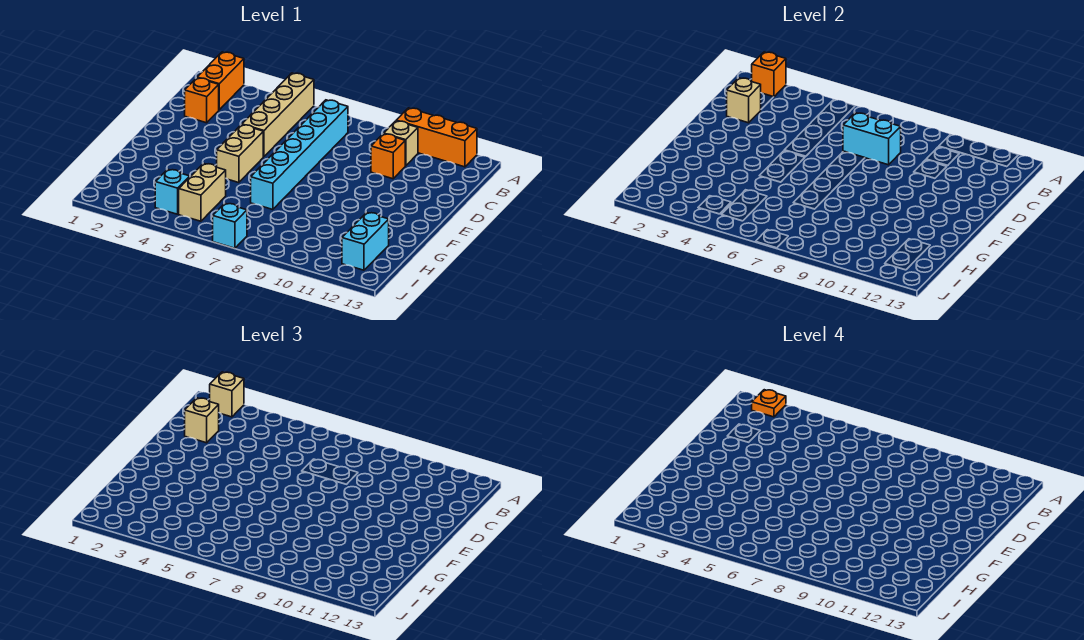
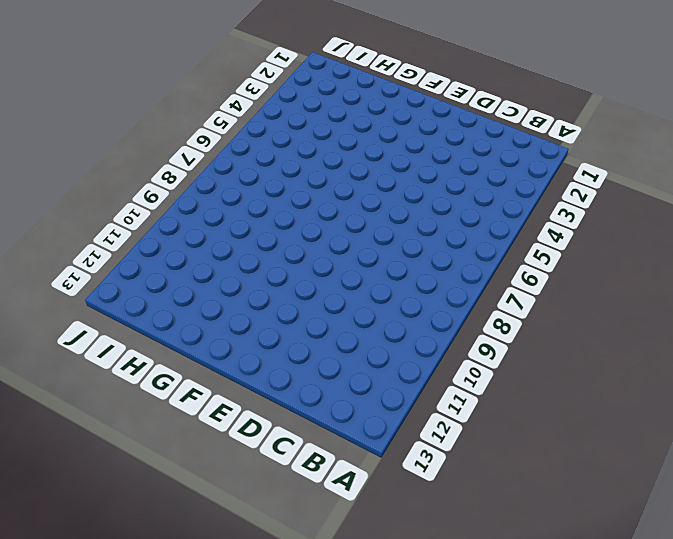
none -> orange 1x2 brick [197,52,244,110]
none -> tan 1x4 brick [242,73,314,157]
none -> orange 1x3 brick [396,108,477,167]

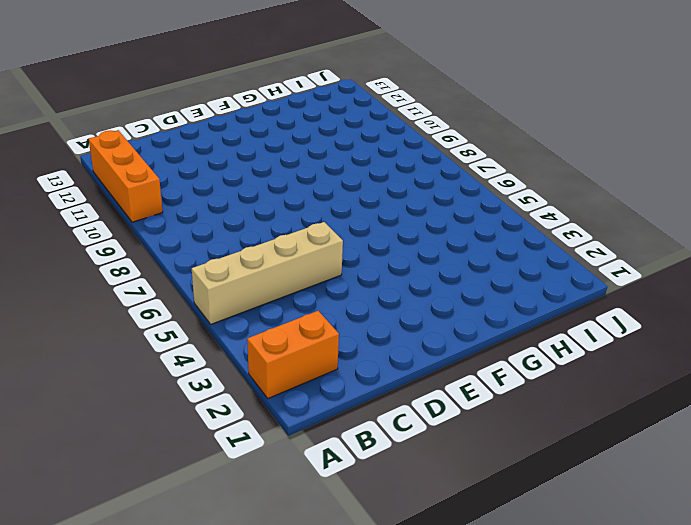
none -> cyan 1x6 brick [251,100,348,210]
none -> tan 1x1 brick [384,121,418,166]
none -> orange 1x1 brick [185,78,219,123]

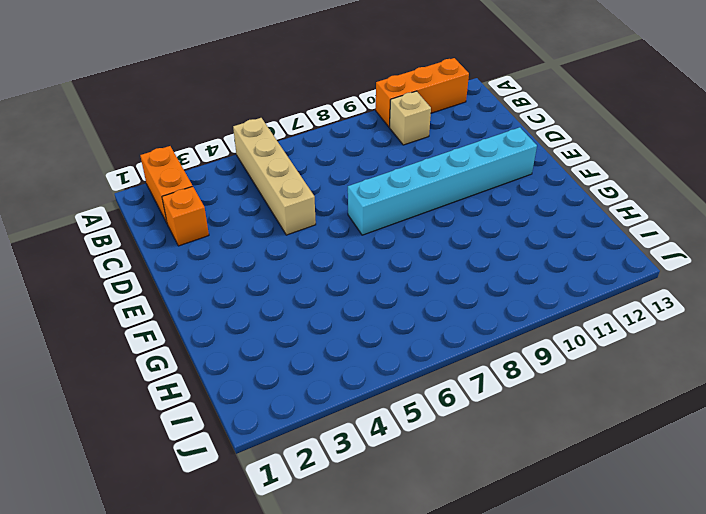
cyan 1x6 brick [348,127,537,235] -> cyan 1x6 brick turned to [251,100,348,210]
none -> orange 1x1 brick [371,134,405,179]
none -> tan 1x2 brick [217,125,263,183]
none -> tan 1x2 brick [179,163,226,221]

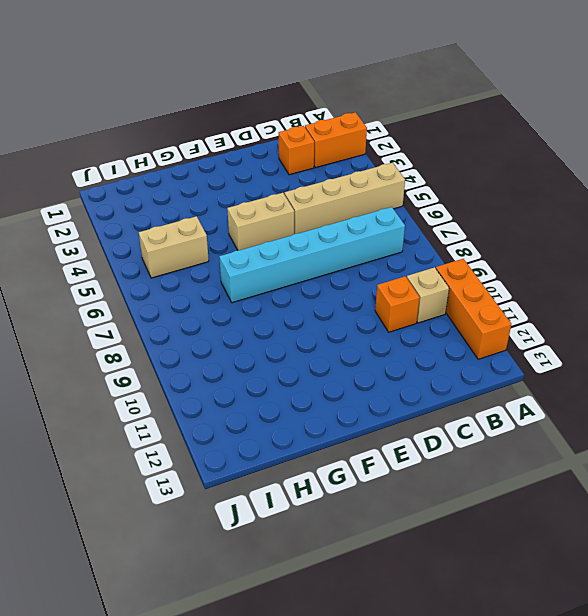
none -> cyan 1x2 brick [342,212,389,270]
none -> cyan 1x1 brick [155,169,190,214]
none -> cyan 1x1 brick [213,203,247,248]

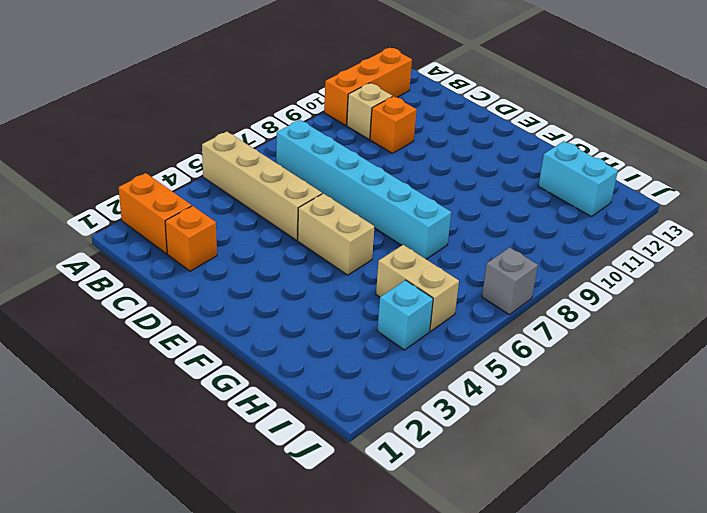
grey 1x1 brick [482,247,538,315] -> cyan 1x1 brick [213,203,247,248]
none -> orange 1x1 brick [752,52,786,97]
none -> tan 1x1 brick [727,78,761,123]
none -> cyan 1x2 brick [843,113,901,165]

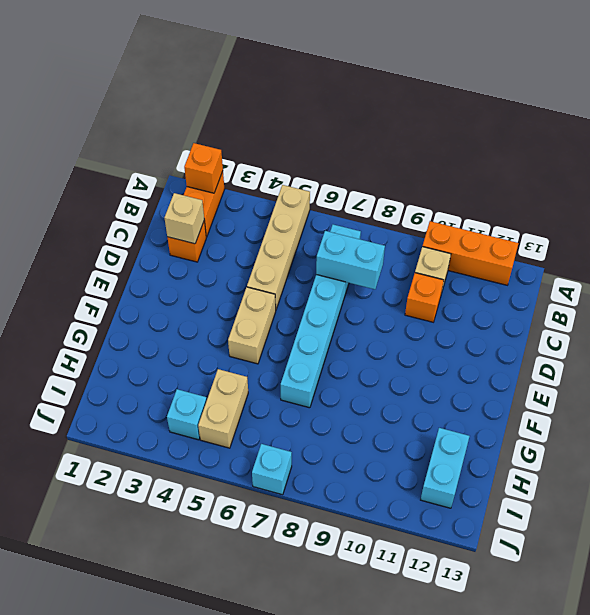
none -> tan 1x1 brick [210,372,244,417]
none -> tan 1x1 brick [185,398,219,443]
none -> orange 1x1 plate [752,390,786,417]

